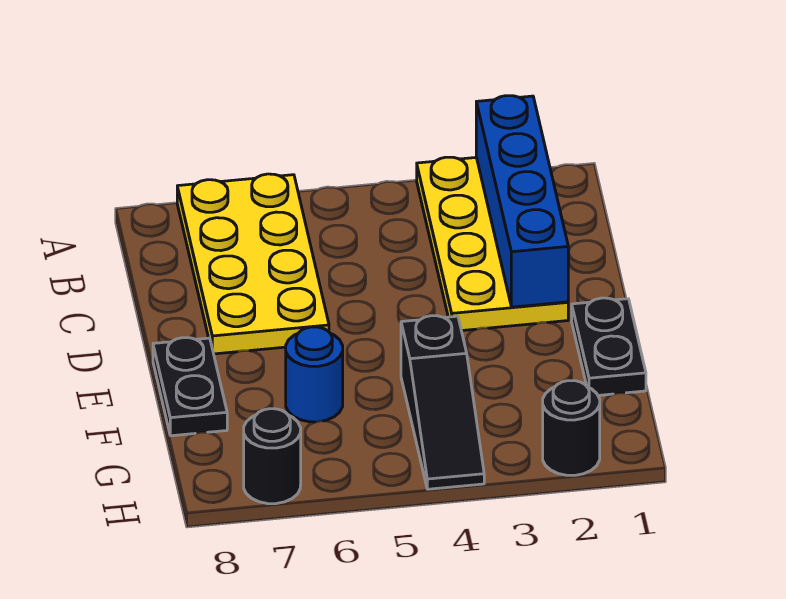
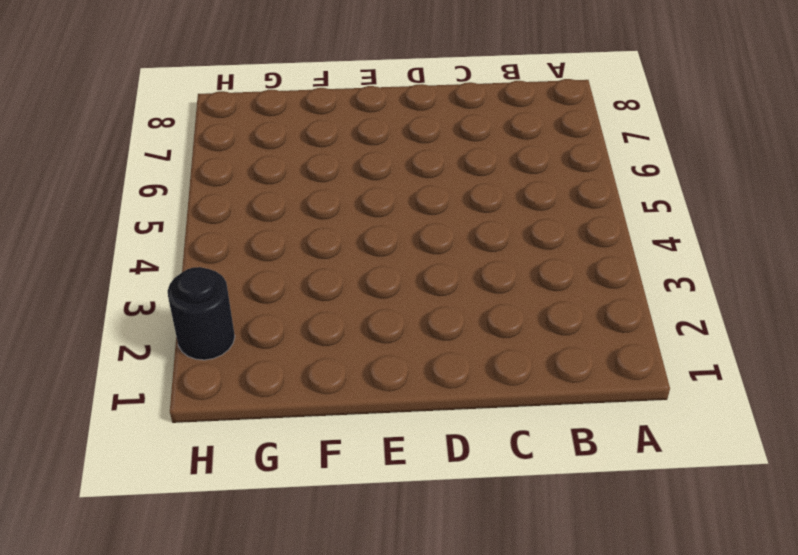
none -> yellow 2x4 plate [417,157,568,331]
none -> yellow 2x4 plate [177,174,329,354]

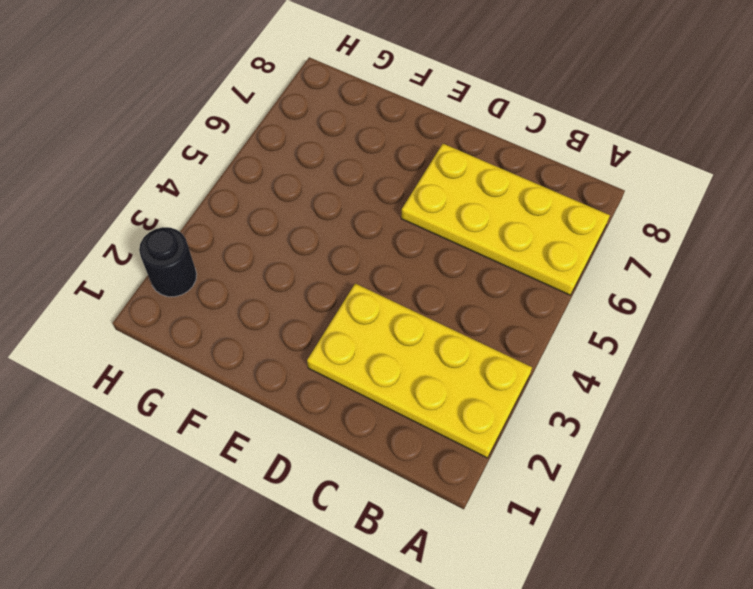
none -> black 1x2 plate [572,298,646,395]
none -> black 1x2 plate [153,338,227,436]

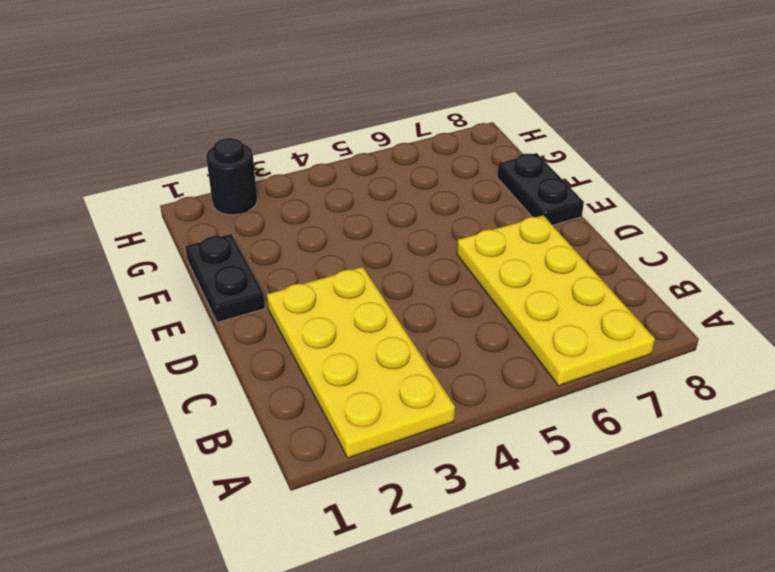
none -> black 1x3 slope [401,316,484,489]
none -> blue 1x1 round brick [286,327,343,422]

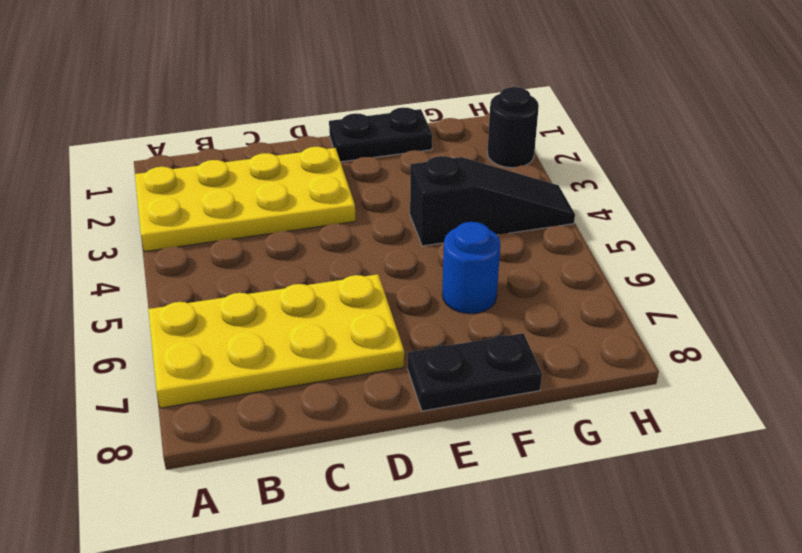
none -> black 1x1 round brick [244,409,301,504]
none -> blue 1x4 brick [476,96,568,307]

